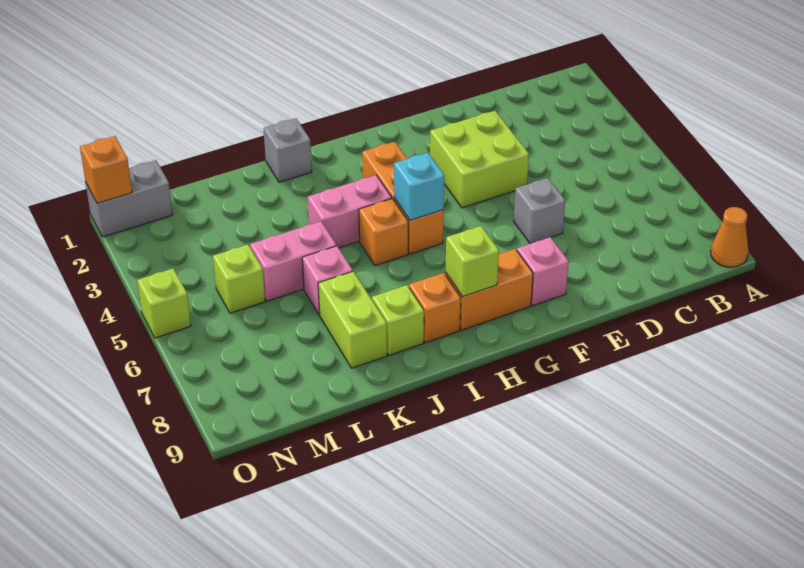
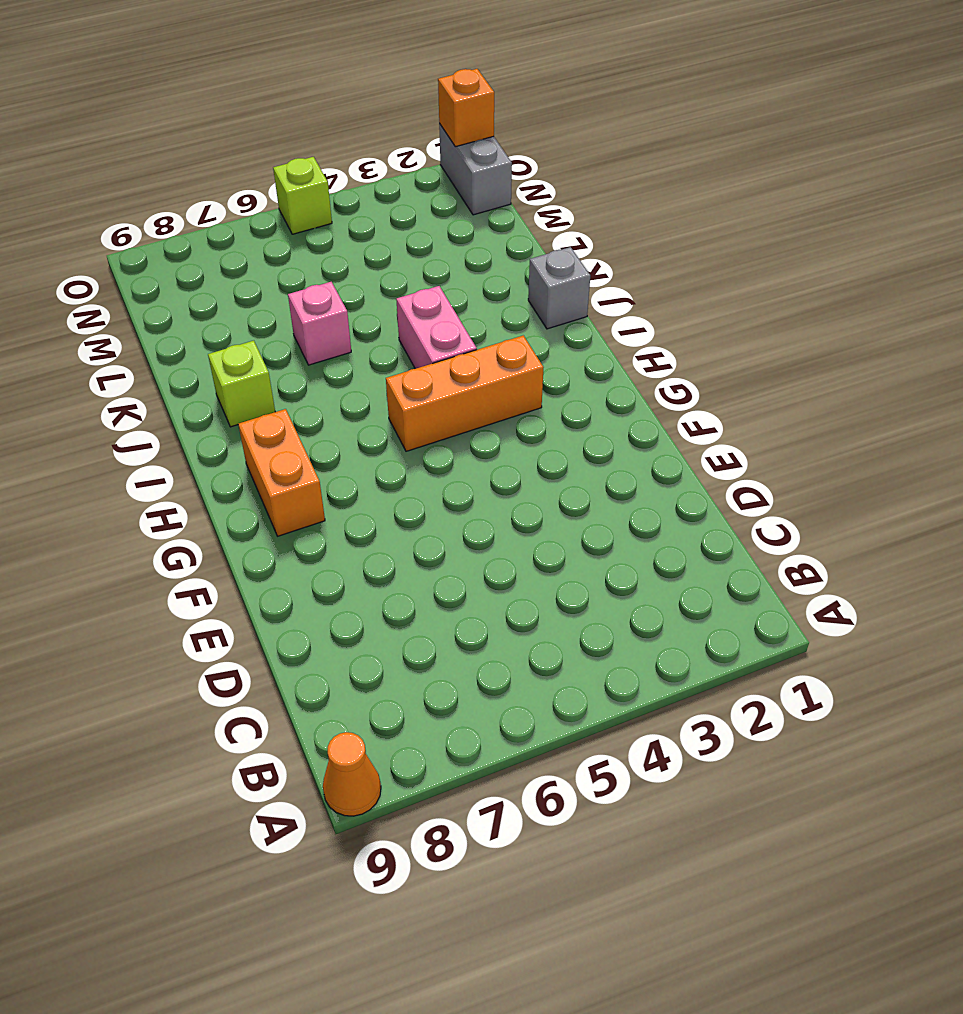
none -> lime 2x2 brick [430,111,529,208]
none -> grey 1x1 brick [514,178,565,244]
none -> pink 1x1 brick [517,237,569,306]

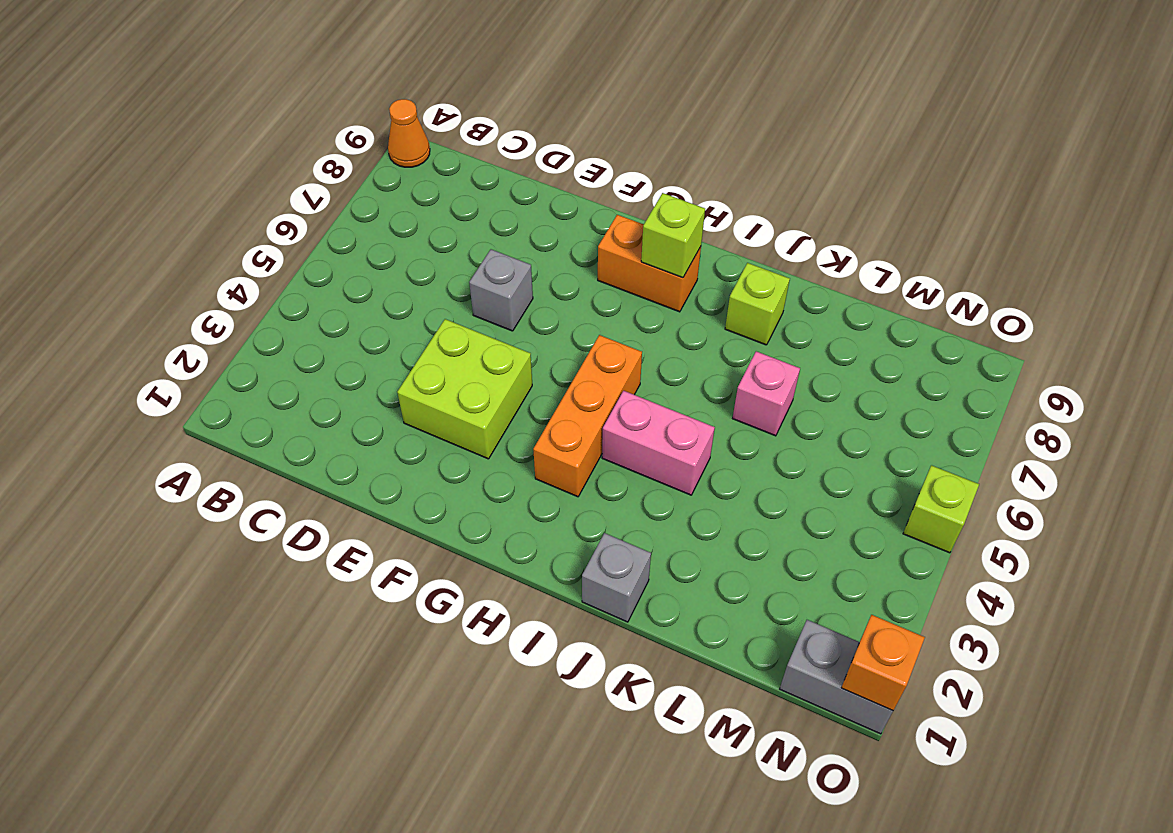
none -> pink 1x1 brick [517,237,569,306]
none -> orange 1x1 brick [359,199,408,266]
none -> orange 1x1 brick [409,273,461,343]

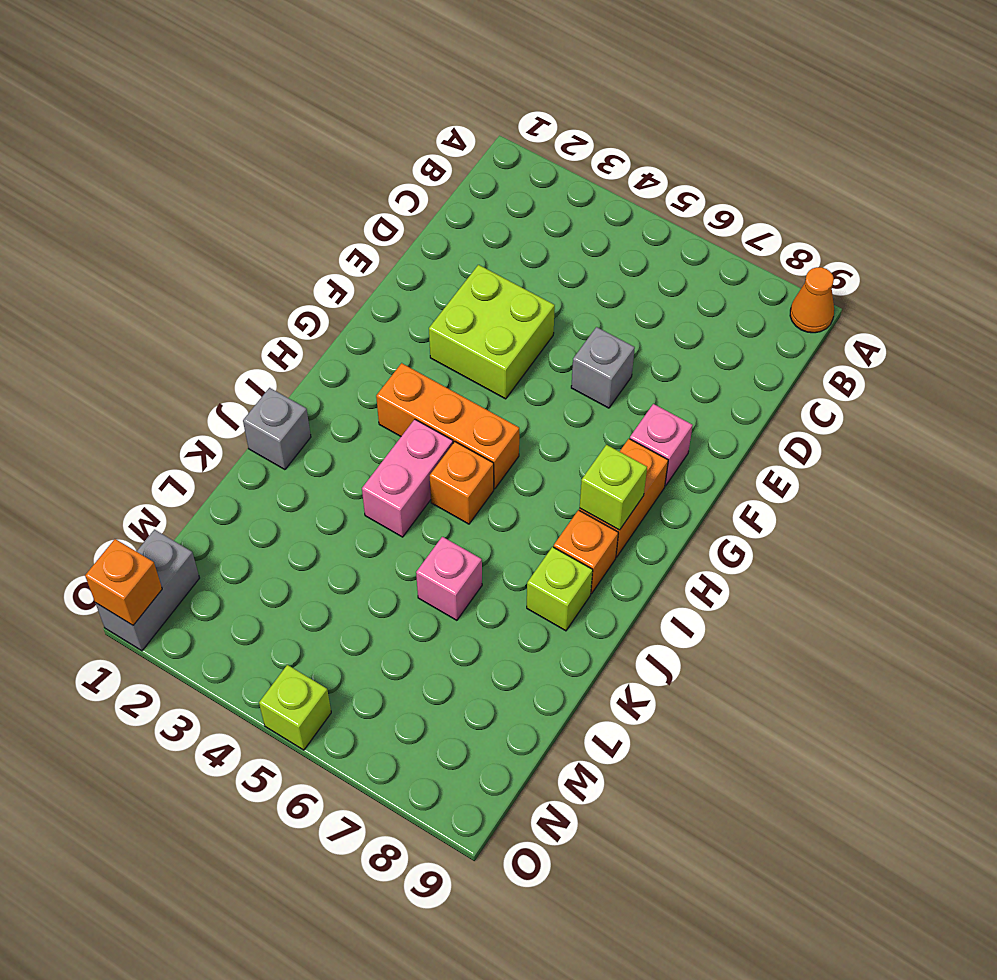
none -> pink 1x2 brick [250,221,336,301]
none -> lime 1x2 brick [318,271,387,368]
none -> lime 1x1 brick [213,245,265,313]

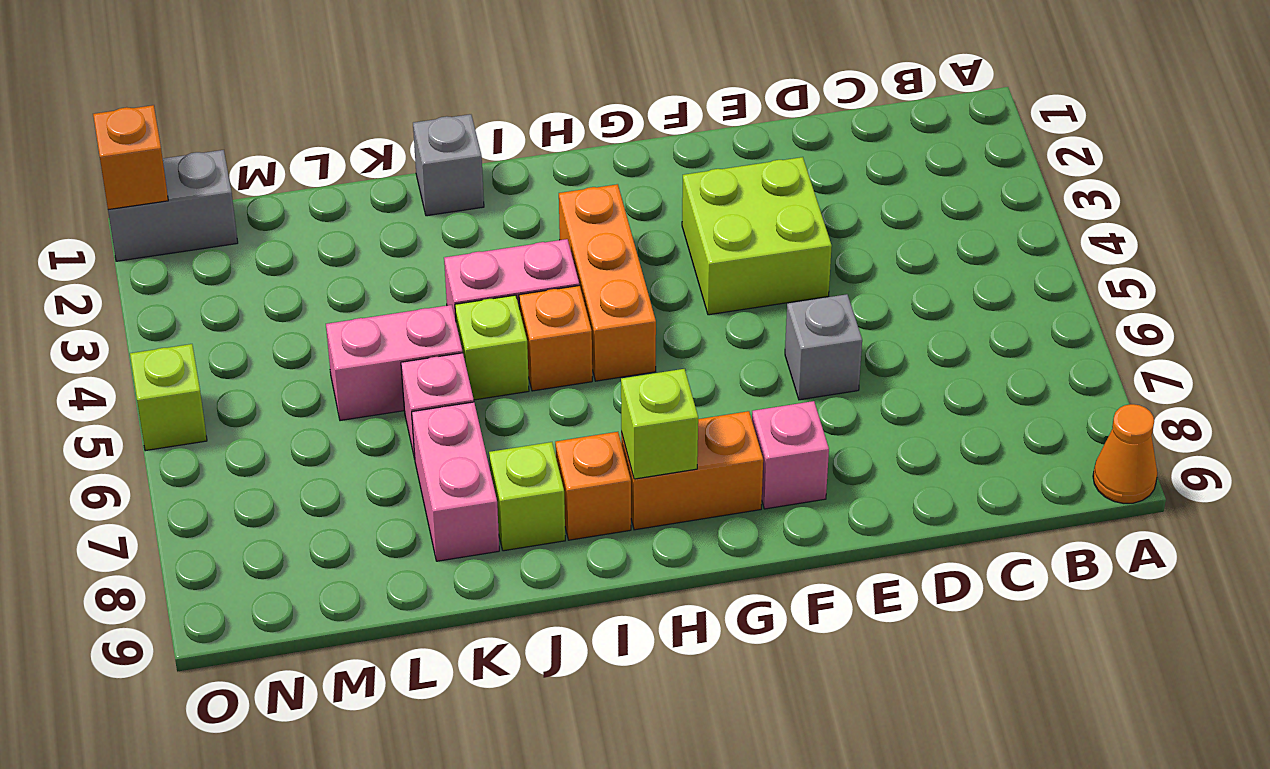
lime 1x1 brick [455,295,529,400] -> lime 1x1 brick moved to [213,245,265,313]
pink 1x2 brick [412,402,499,561] -> lime 1x2 brick [318,271,387,368]
none -> cyan 1x1 brick [394,153,444,220]

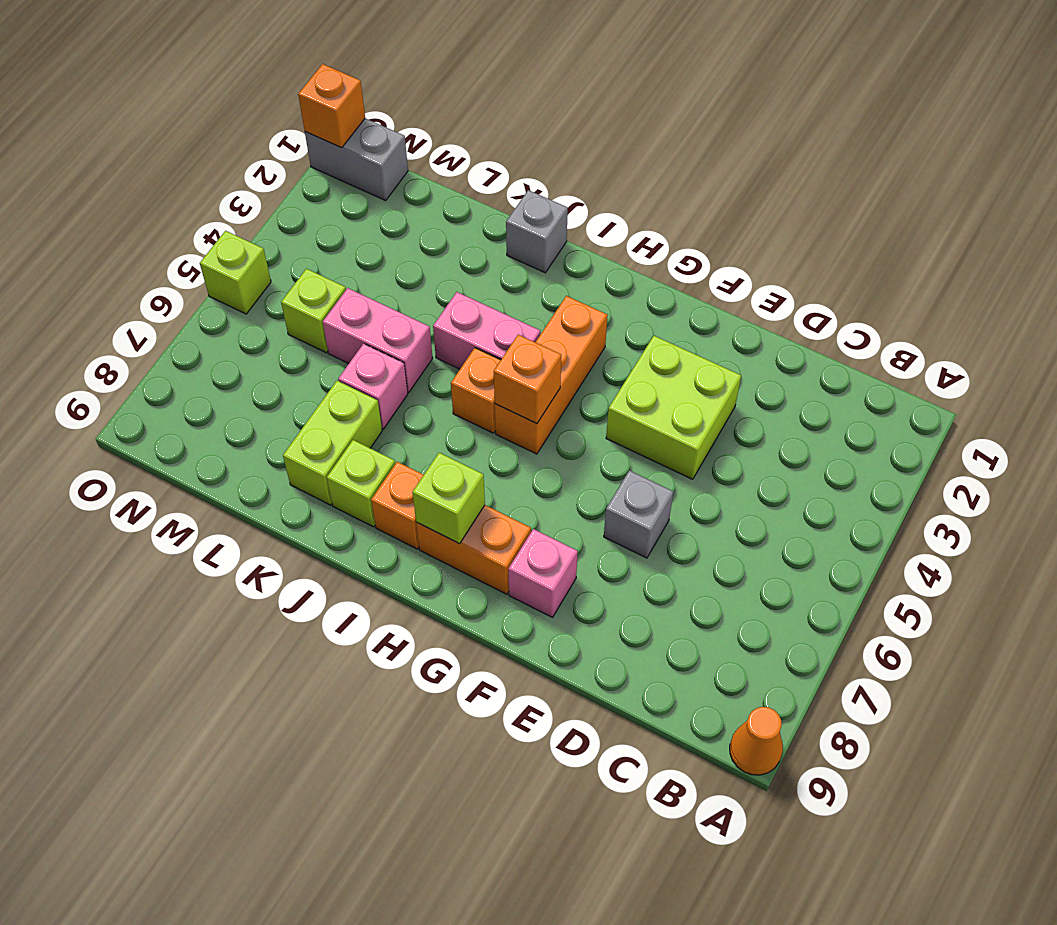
orange 1x1 brick [494,335,561,424] -> cyan 1x1 brick [394,153,444,220]

